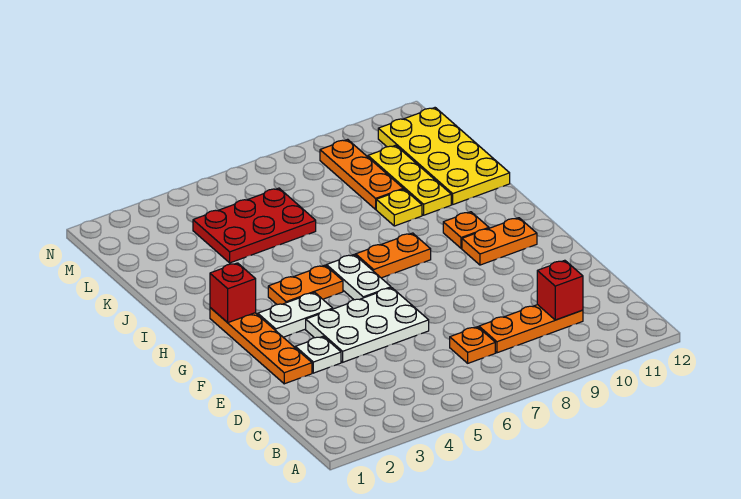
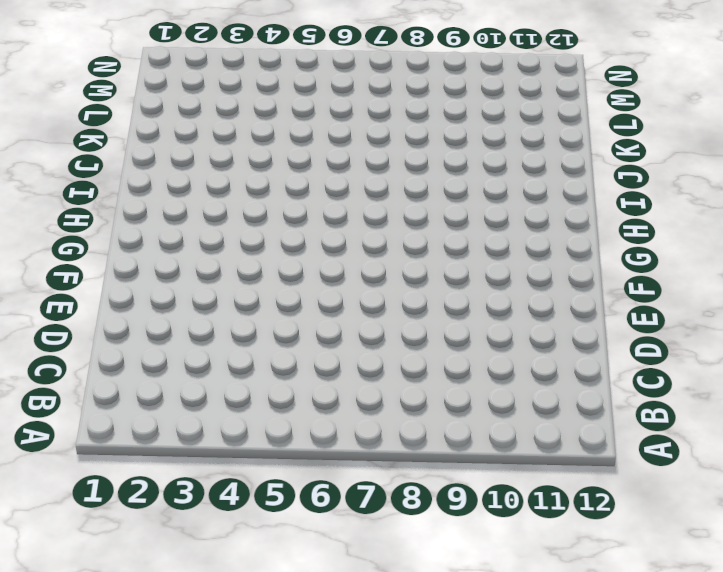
none -> orange 1x1 plate [450,327,495,363]
none -> orange 1x3 plate [479,305,583,353]
none -> orange 1x4 plate [210,308,312,384]

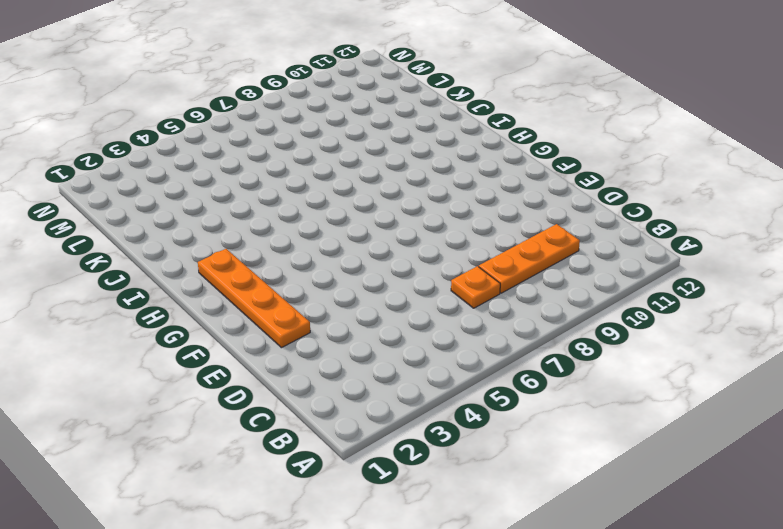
none -> white 1x1 plate [295,336,341,373]
none -> white 2x3 plate [306,288,429,362]
none -> white 1x2 plate [258,292,333,337]

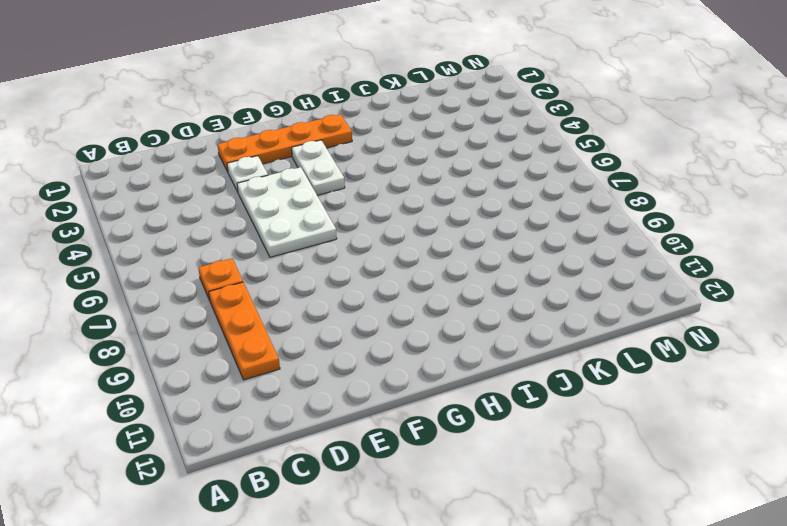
none -> white 1x2 plate [327,255,391,300]
none -> orange 1x2 plate [462,218,537,265]
none -> orange 1x2 plate [268,265,343,305]

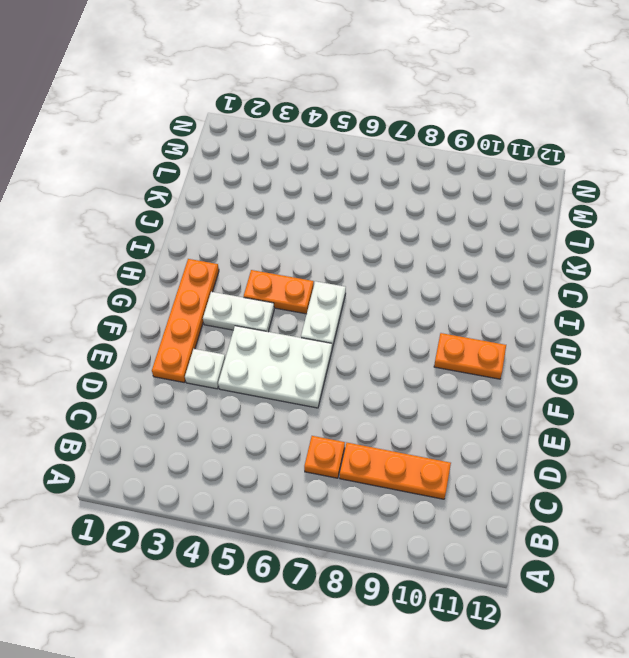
none -> orange 1x2 plate [356,233,431,278]
none -> orange 1x1 plate [443,212,489,249]
none -> yellow 1x1 plate [376,189,422,226]

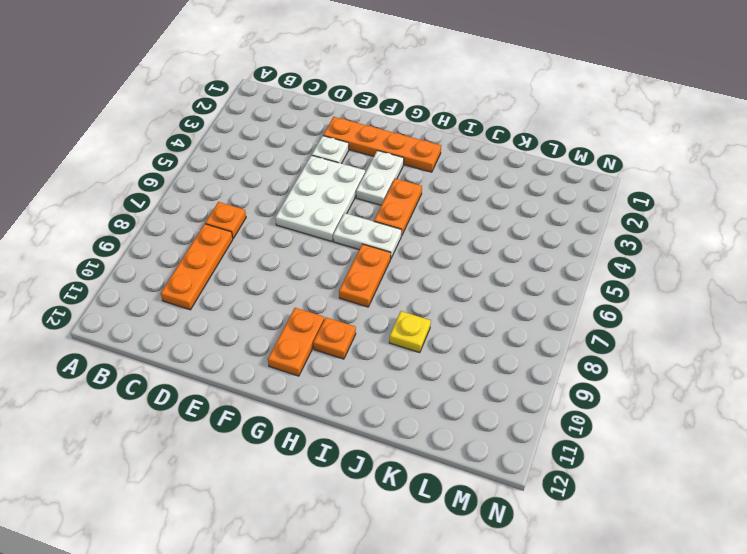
none -> yellow 1x3 plate [368,145,451,215]
none -> yellow 2x4 plate [378,108,510,204]
none -> red 2x3 plate [193,188,316,263]

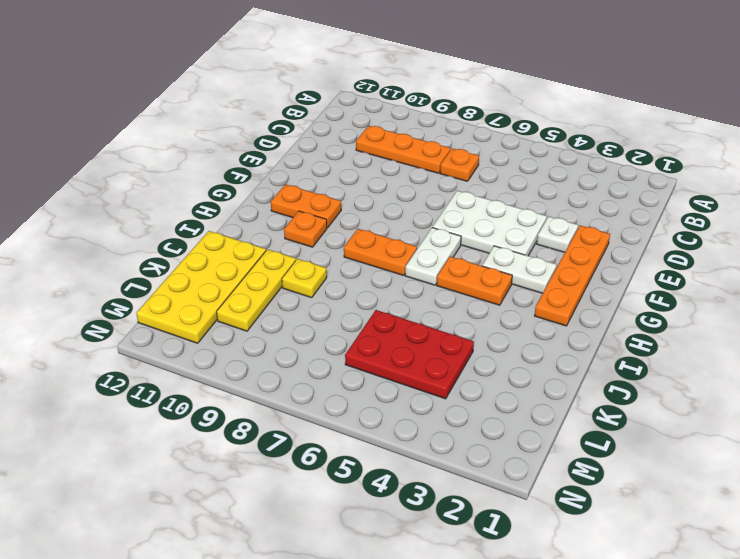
none -> orange 1x3 plate [320,139,403,209]
none -> red 1x1 brick [537,260,583,320]
none -> red 1x1 brick [210,263,256,323]

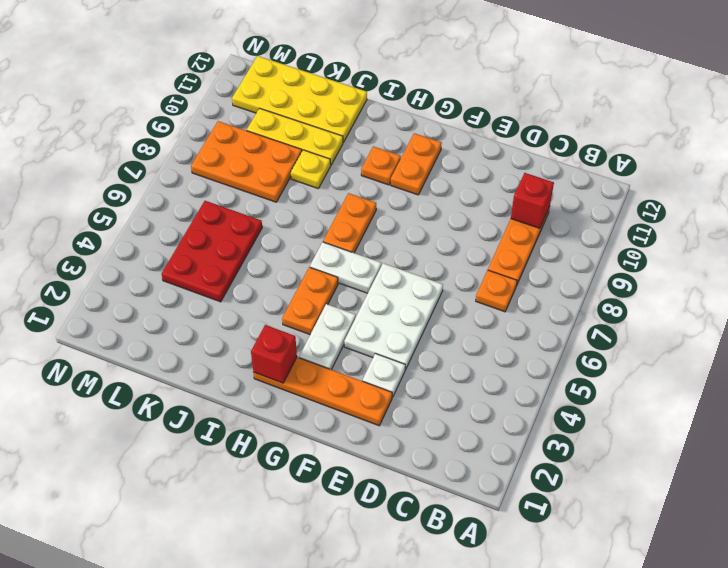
orange 2x3 plate [191,121,302,202] -> orange 1x3 plate [320,139,403,209]

